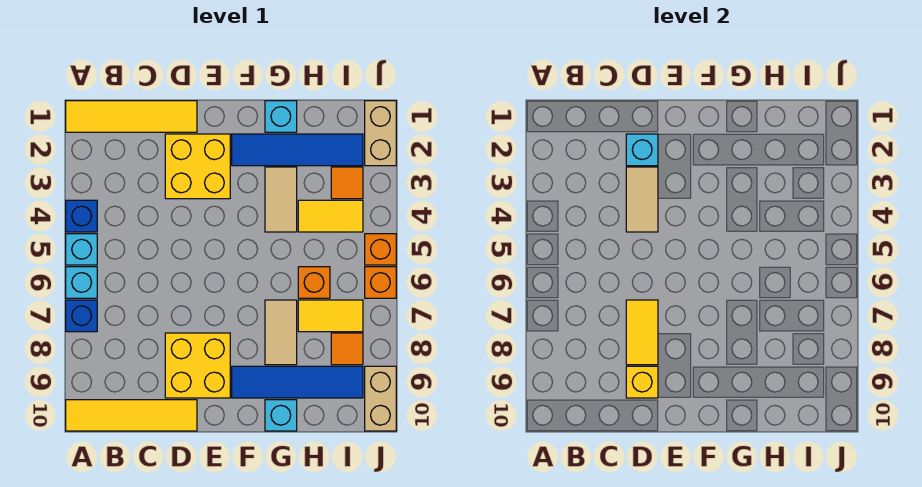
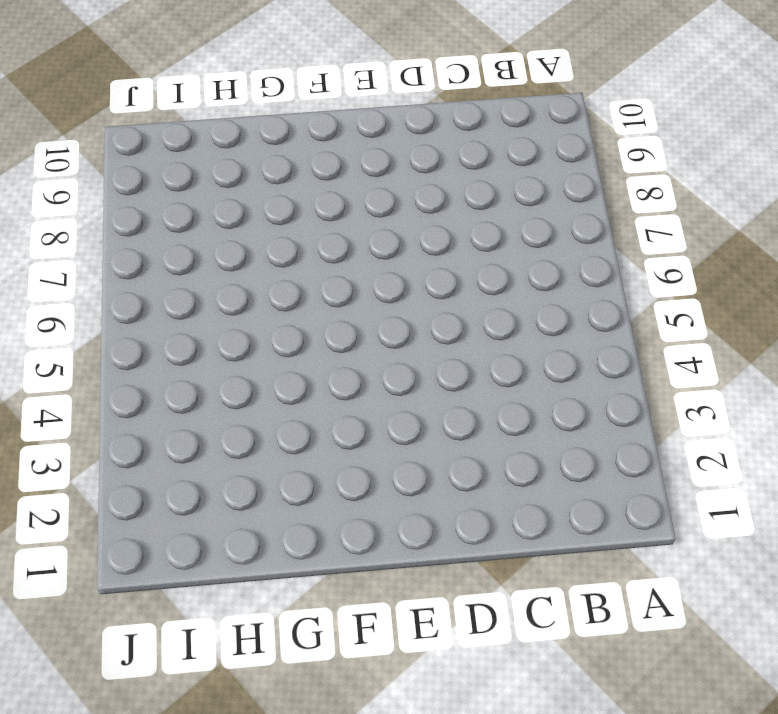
none -> yellow 1x4 tile [66,101,197,132]
none -> blue 1x1 brick [66,200,97,232]
none -> cyan 1x1 brick [66,234,97,265]

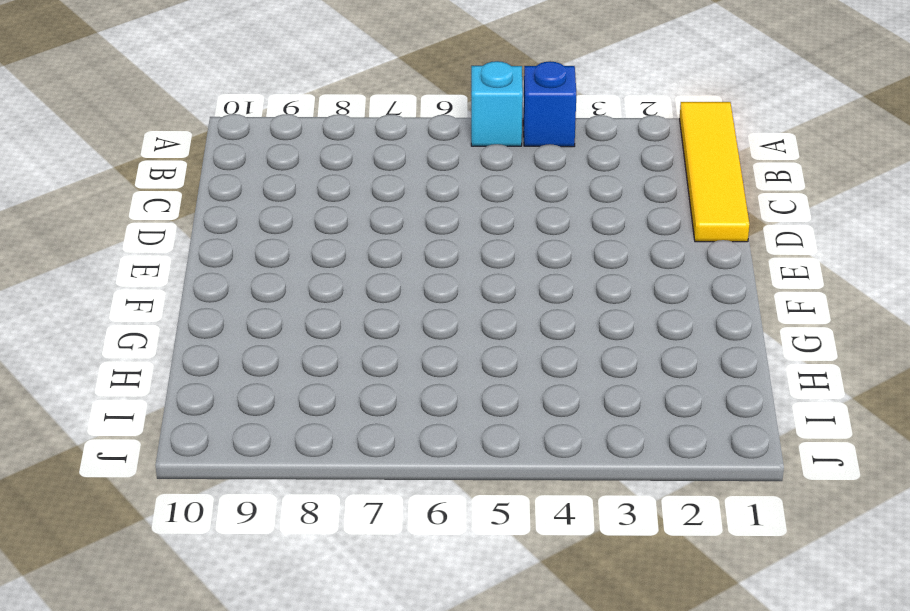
none -> cyan 1x1 brick [66,267,97,298]
none -> blue 1x1 brick [66,300,97,332]
none -> yellow 1x4 tile [66,400,197,431]

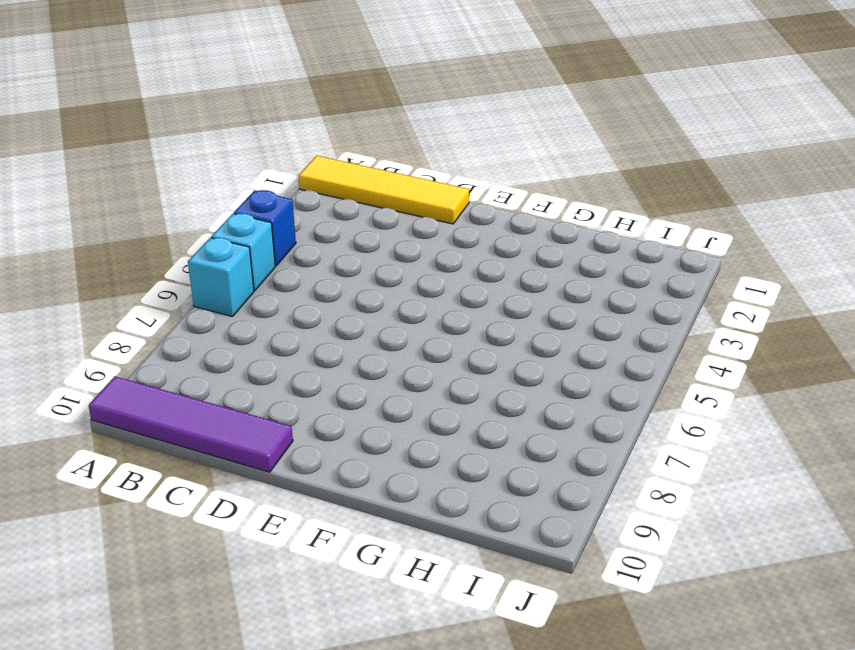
purple 1x4 tile [89,376,293,472] -> yellow 1x4 tile [66,400,197,431]
none -> blue 1x1 brick [66,300,97,332]
none -> yellow 2x2 brick [165,134,230,199]
none -> yellow 2x2 brick [165,333,230,398]

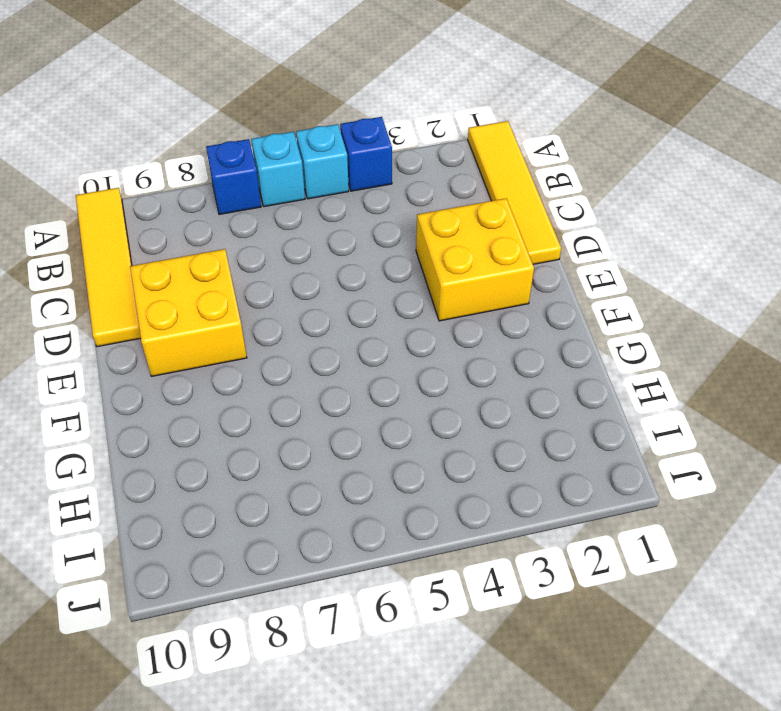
none -> blue 1x4 tile [232,134,363,166]
none -> blue 1x4 tile [232,366,363,398]
none -> cyan 1x1 brick [265,101,297,132]

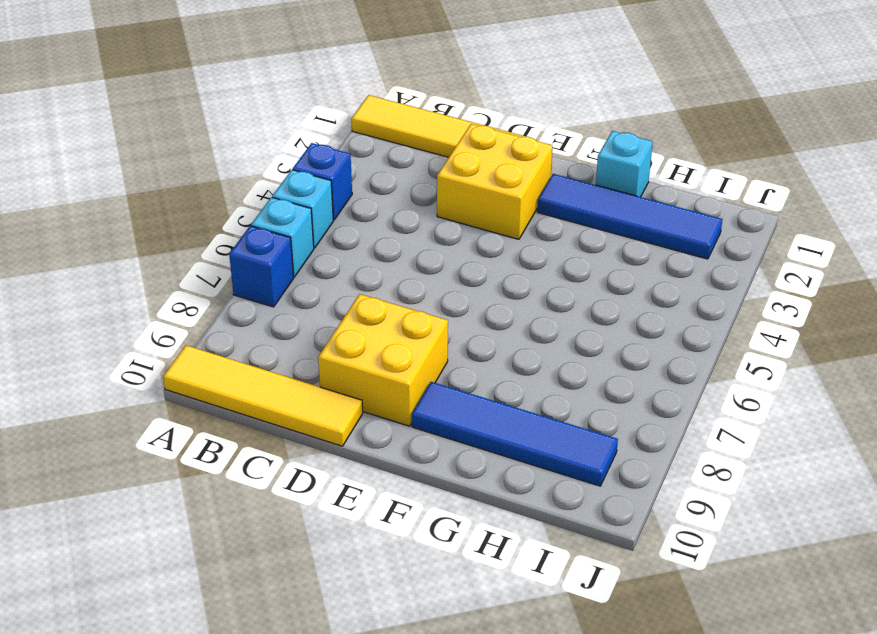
none -> tan 1x2 tile [265,167,297,232]
none -> tan 1x2 tile [265,300,297,365]
none -> cyan 1x1 brick [265,400,297,431]

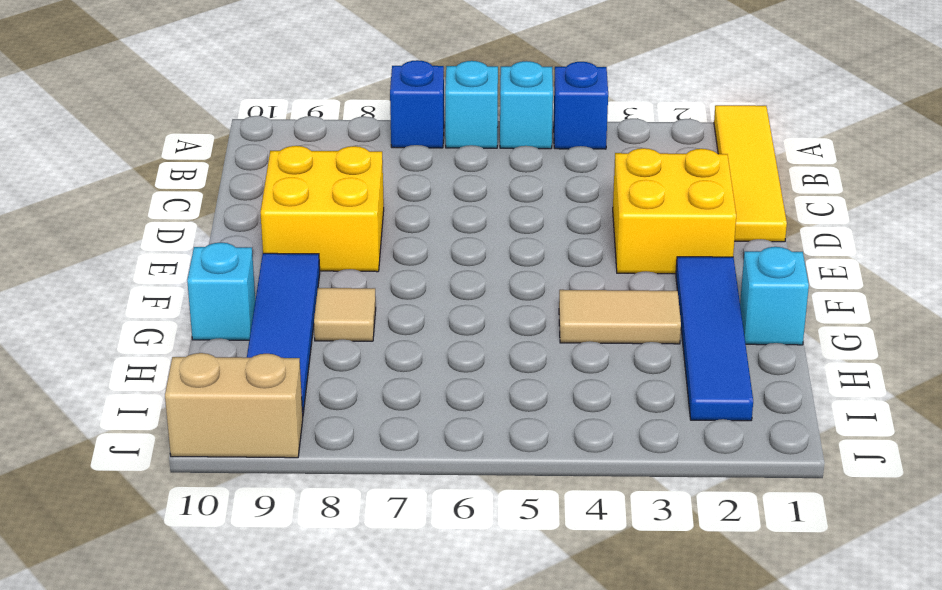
tan 1x1 tile [314,288,376,341] -> tan 1x2 tile [265,300,297,365]
none -> yellow 1x4 tile [66,400,197,431]
none -> yellow 1x2 tile [298,200,363,232]
none -> orange 1x1 brick [298,267,330,298]

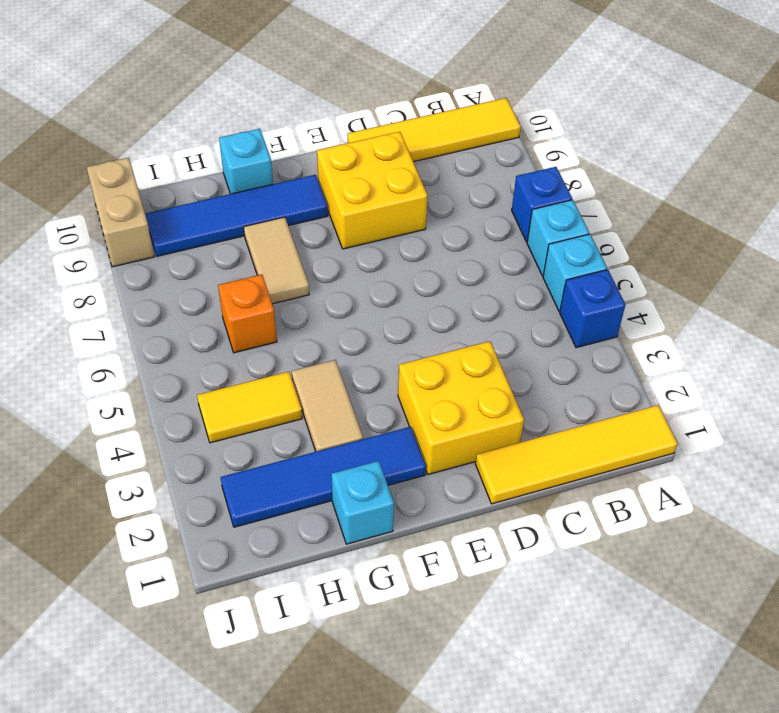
none -> yellow 1x2 tile [298,300,363,332]
none -> orange 1x1 tile [331,167,363,199]
none -> orange 1x1 tile [331,333,363,365]

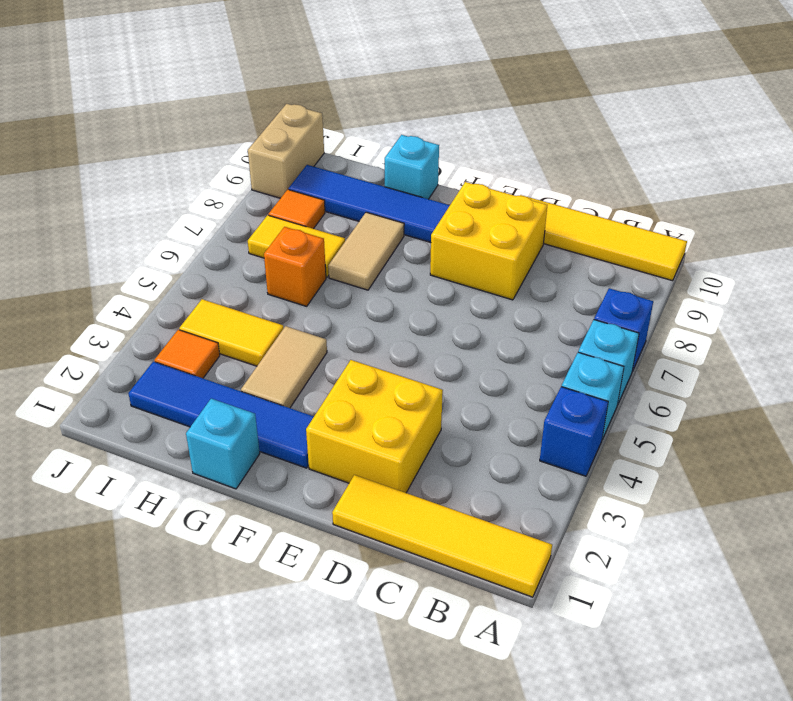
none -> tan 1x2 brick [365,101,396,166]
none -> orange 1x1 brick [365,234,396,265]
none -> orange 1x1 brick [365,267,396,298]

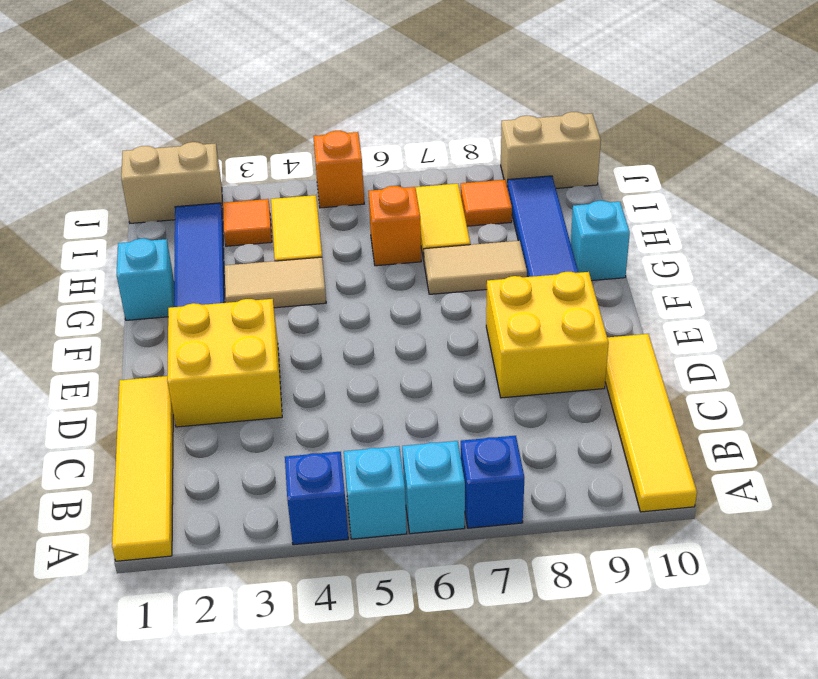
none -> orange 1x1 brick [365,267,396,298]
none -> cyan 1x1 brick [626,134,658,166]
none -> tan 1x2 tile [626,167,658,232]

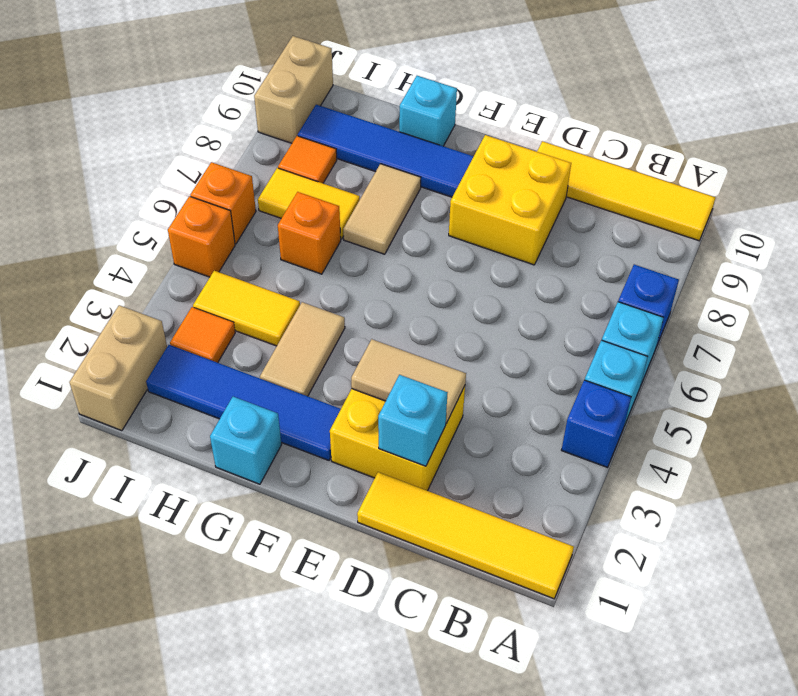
tan 1x2 tile [351,339,466,423] -> tan 1x2 tile turned to [626,167,658,232]
none -> yellow 1x2 tile [626,300,658,365]
none -> yellow 1x1 brick [626,366,658,398]

